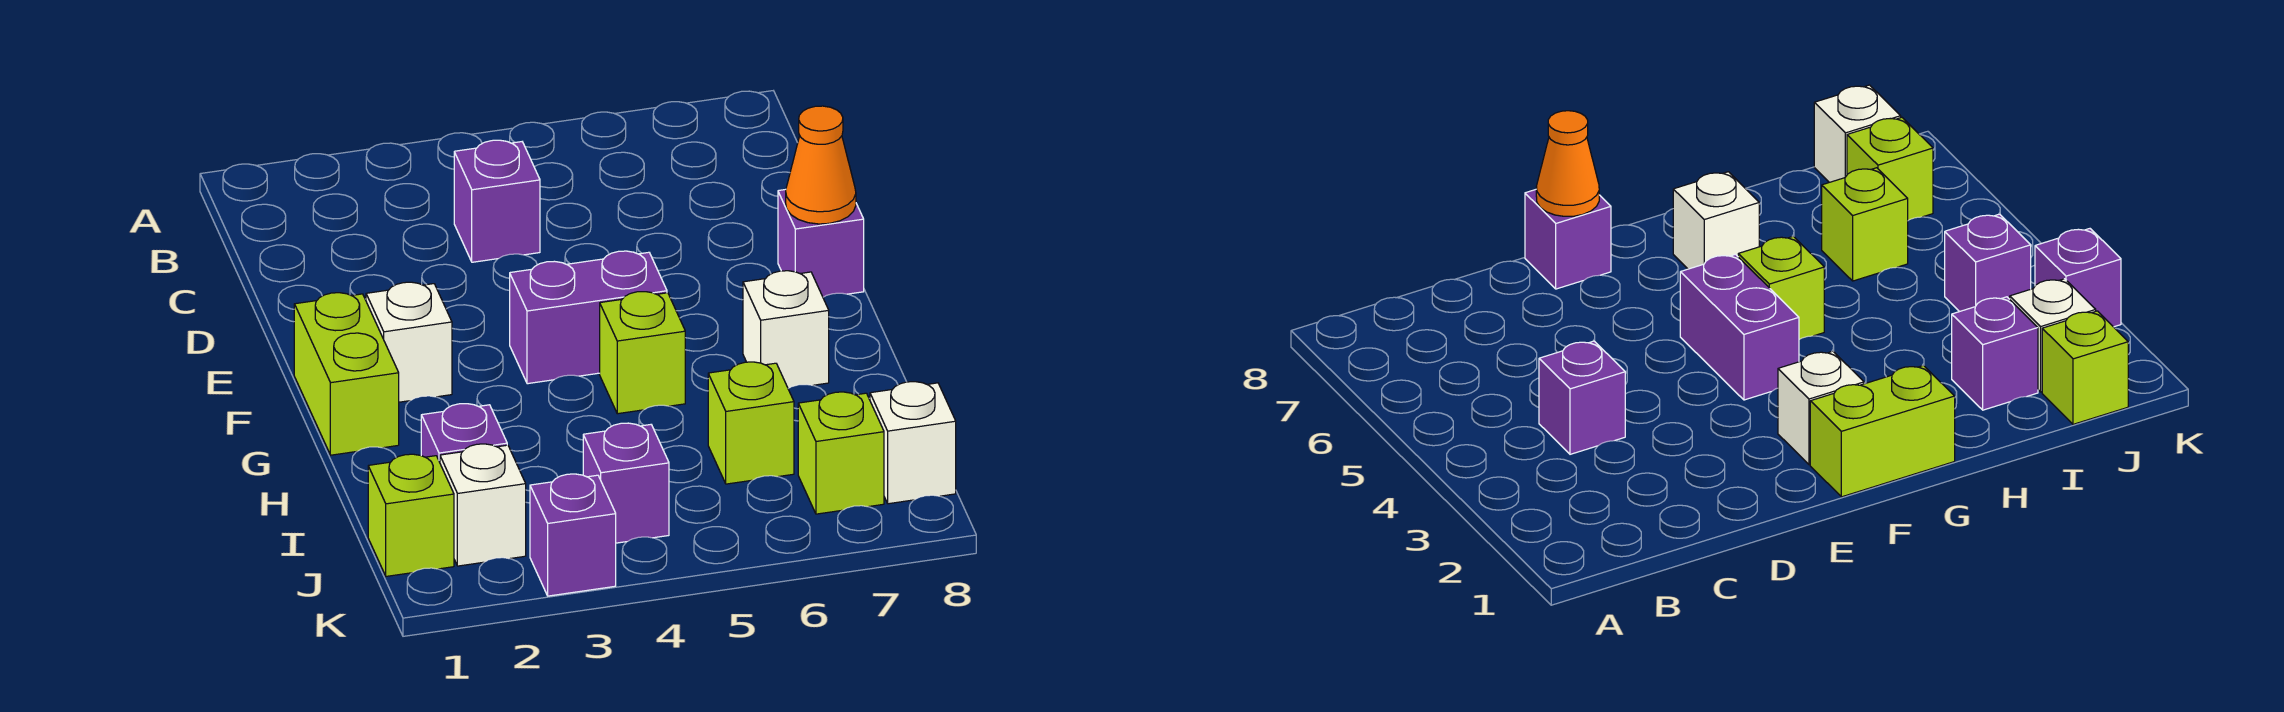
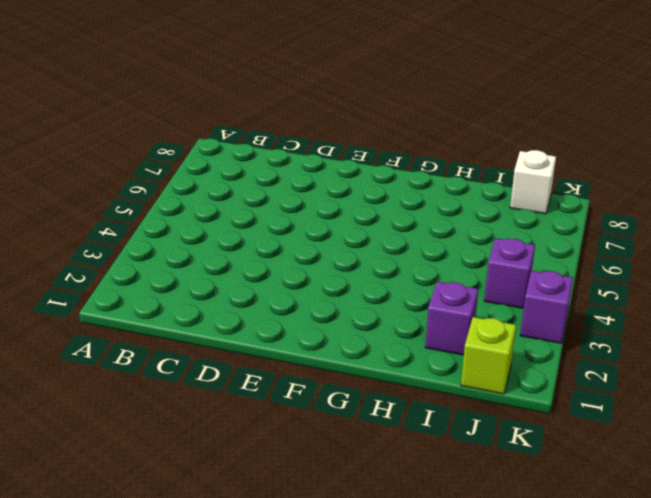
none -> purple 1x1 brick [454,140,540,262]
none -> purple 1x1 brick [778,189,864,297]
none -> lime 1x2 brick [294,293,399,455]

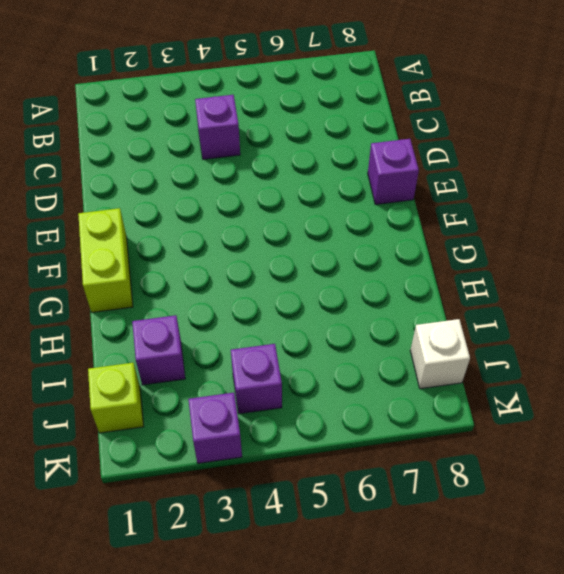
none -> white 1x1 brick [366,282,452,402]
none -> purple 1x2 brick [510,251,667,384]
none -> lime 1x1 brick [600,292,685,414]

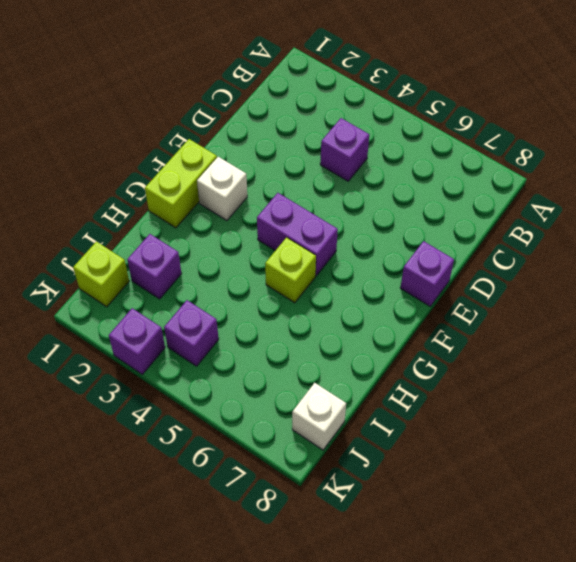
none -> white 1x1 brick [743,271,829,388]
none -> lime 1x1 brick [708,362,794,484]
none -> white 1x1 brick [440,444,526,566]

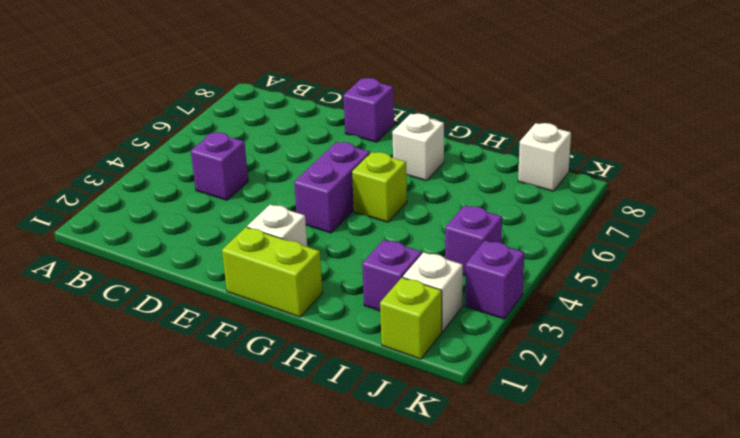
none -> lime 1x1 brick [708,362,794,484]
none -> lime 1x1 brick [798,392,884,514]
none -> orange 1x1 cone [786,106,856,224]

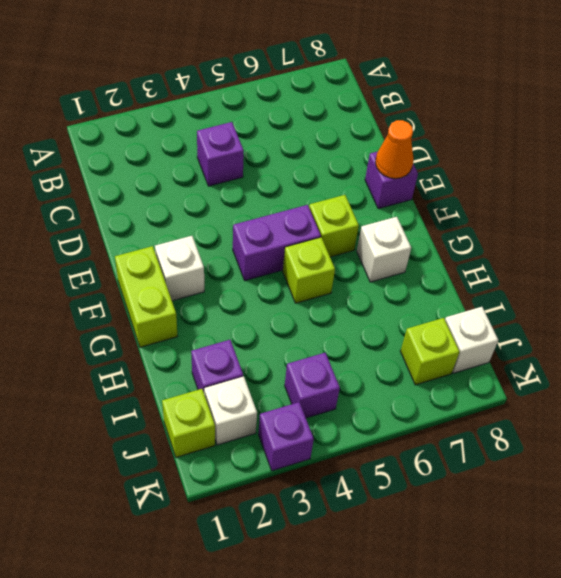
lime 1x1 brick [309,195,359,257] -> lime 1x1 brick moved to [708,362,794,484]

